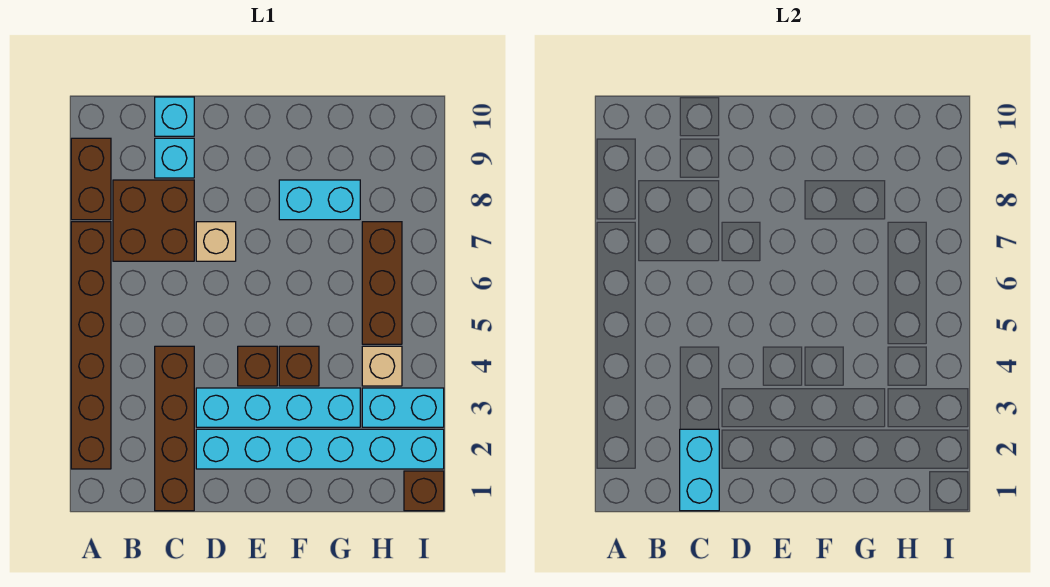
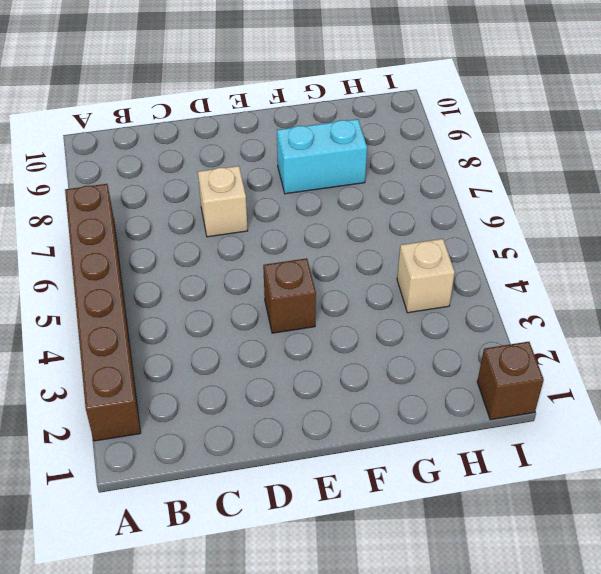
none -> brown 1x2 brick [71,138,111,220]
none -> brown 2x2 brick [113,180,194,261]
none -> brown 1x4 brick [155,346,194,511]

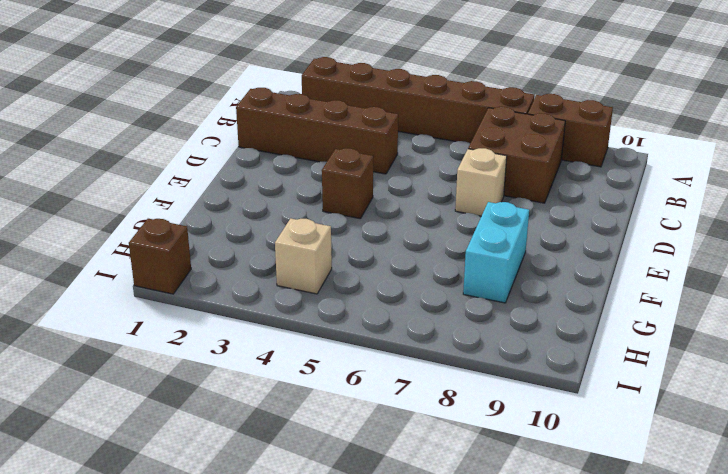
none -> cyan 1x1 brick [155,138,194,178]
none -> cyan 1x1 brick [155,97,194,136]
none -> cyan 1x6 brick [196,429,444,469]

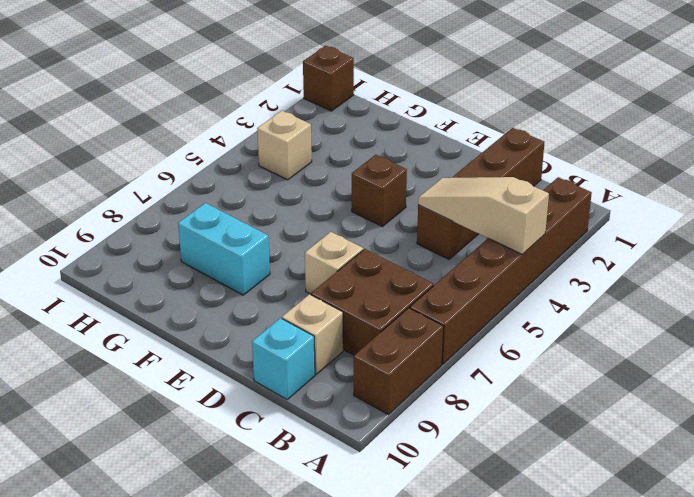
tan 1x3 slope [418,177,549,254] -> none
tan 1x1 brick [282,294,343,374] -> cyan 1x1 brick [155,138,194,178]
none -> cyan 1x6 brick [196,429,444,469]
none -> cyan 1x4 brick [196,388,360,427]
none -> brown 1x1 brick [279,346,319,386]

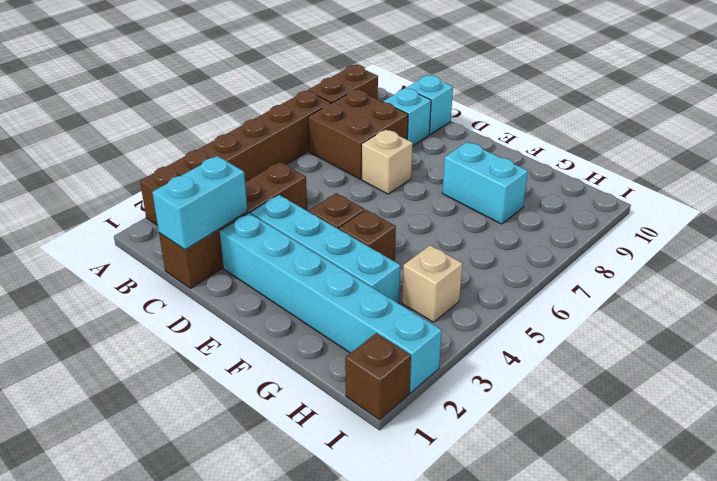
none -> cyan 1x2 brick [362,388,444,427]
none -> brown 1x3 brick [362,222,402,344]

